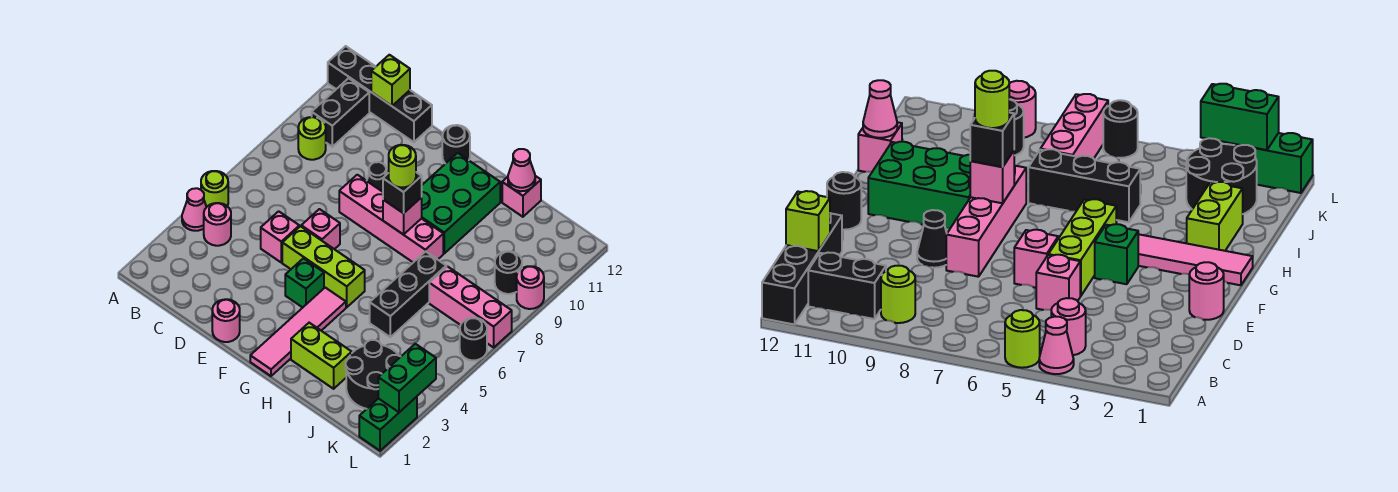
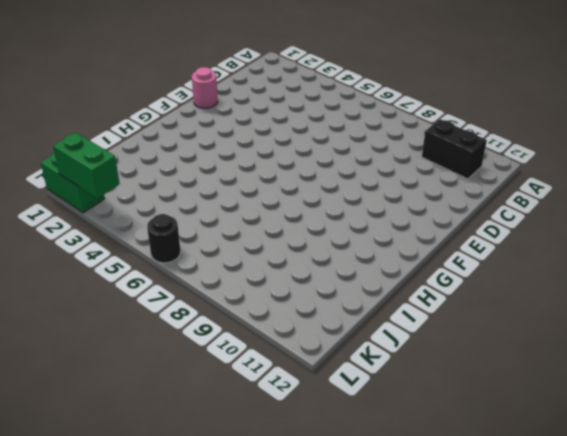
none -> pink 1x1 cone [182,188,206,231]
none -> lime 1x1 round brick [201,171,228,207]
none -> black 1x4 brick [328,46,432,142]
none -> pink 1x1 round brick [204,203,231,246]

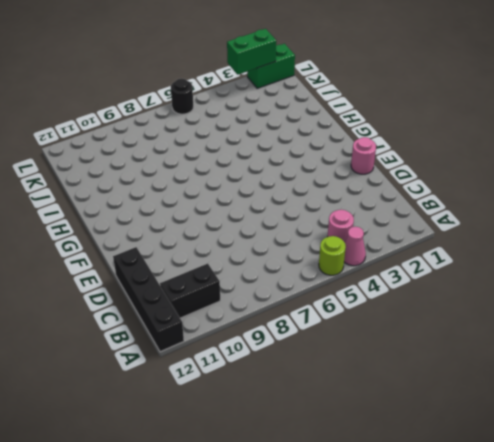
none -> lime 1x1 round brick [298,117,326,160]
none -> pink 1x1 brick [261,211,299,262]
none -> lime 1x3 brick [282,226,365,307]
none -> pink 1x1 brick [301,209,340,249]

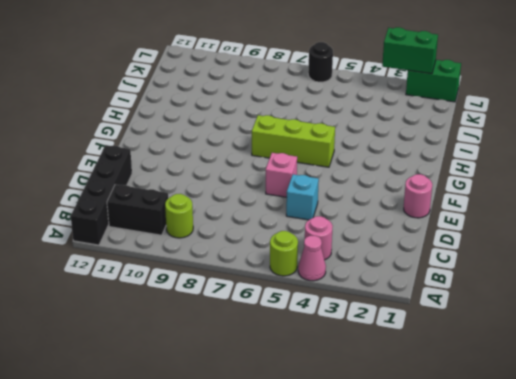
cyan 1x1 brick [286,174,319,220] -> pink 1x1 brick [261,211,299,262]
lime 1x3 brick [252,115,335,167] -> lime 1x3 brick turned to [282,226,365,307]
none -> pink 1x4 brick [339,175,443,262]
none -> black 1x1 cone [367,162,386,192]
none -> green 1x1 brick [285,258,324,307]
none -> black 1x1 round brick [442,125,470,164]

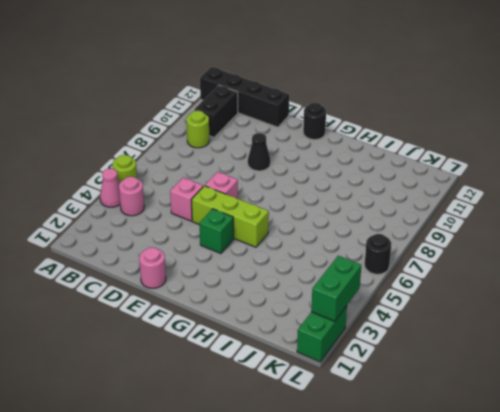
none -> pink 1x4 brick [339,175,443,262]
none -> pink 1x4 tile [250,288,346,376]
none -> green 2x3 brick [422,153,500,253]
none -> lime 1x2 brick [291,323,352,389]

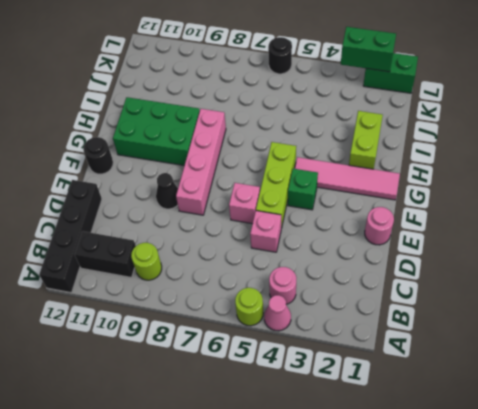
none -> black 1x3 brick [370,251,446,337]
none -> pink 1x1 brick [502,176,541,217]
none -> black 2x2 round brick [346,340,401,409]
none -> pink 1x3 brick [429,266,512,347]

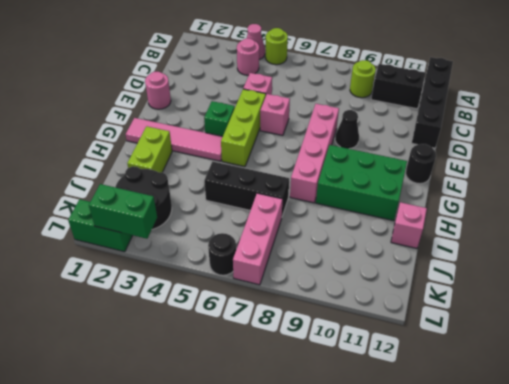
none -> black 1x1 round brick [495,251,522,294]
none -> pink 1x1 round brick [517,266,544,309]
none -> lime 1x1 brick [371,55,410,106]
none -> pink 1x1 brick [383,197,422,234]

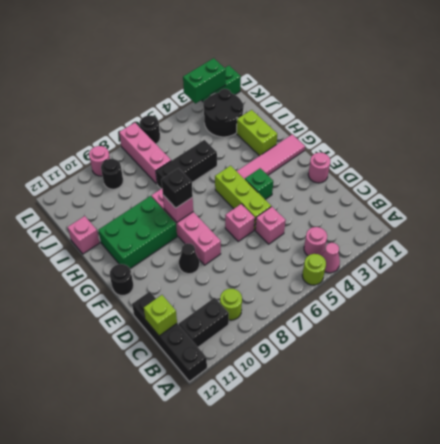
none -> pink 1x1 cone [508,149,535,191]
none -> lime 1x1 round brick [389,145,416,188]

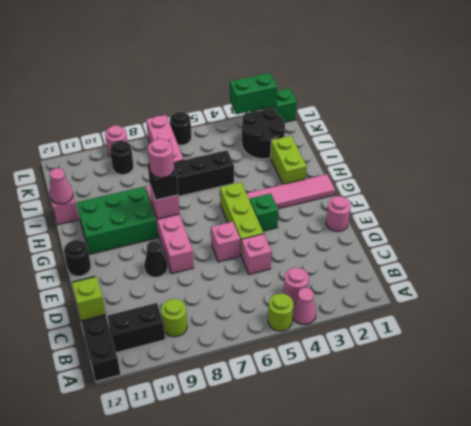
pink 1x1 round brick [148,139,174,178] -> lime 1x1 round brick [389,145,416,188]

